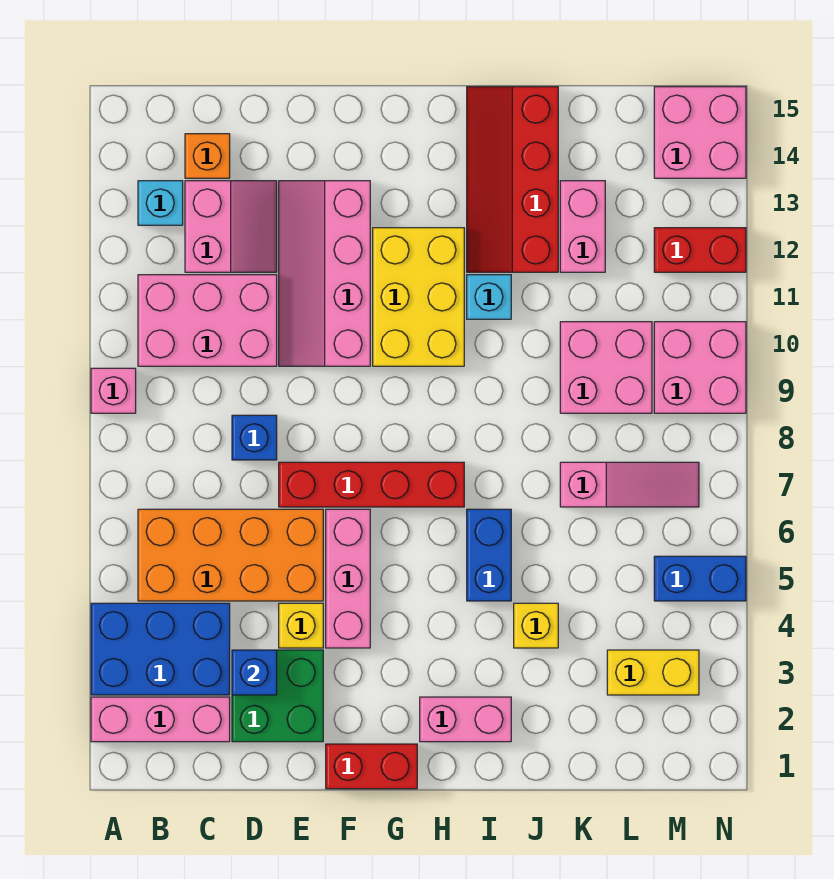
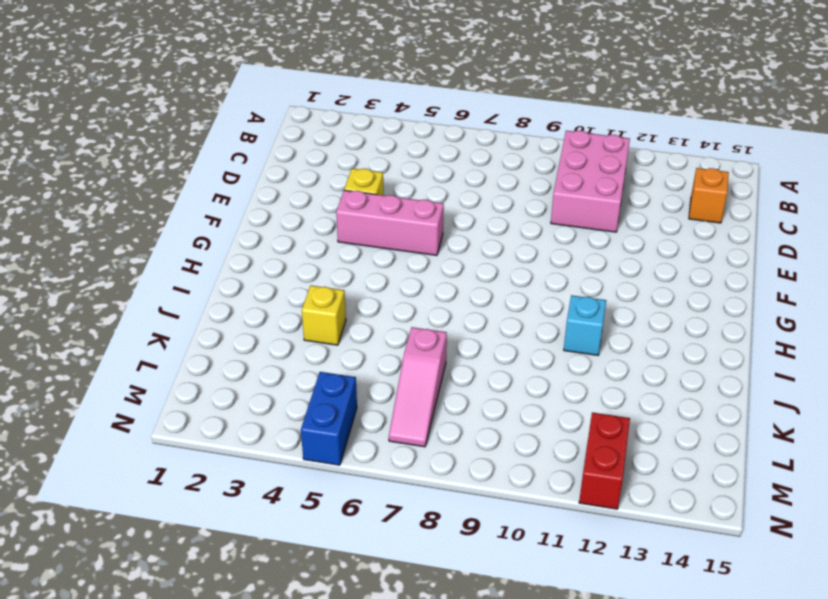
none -> pink 1x3 brick [91,697,230,742]
none -> blue 2x3 brick [91,603,230,695]
none -> pink 1x1 brick [91,368,136,413]
none -> orange 2x4 brick [138,509,323,601]

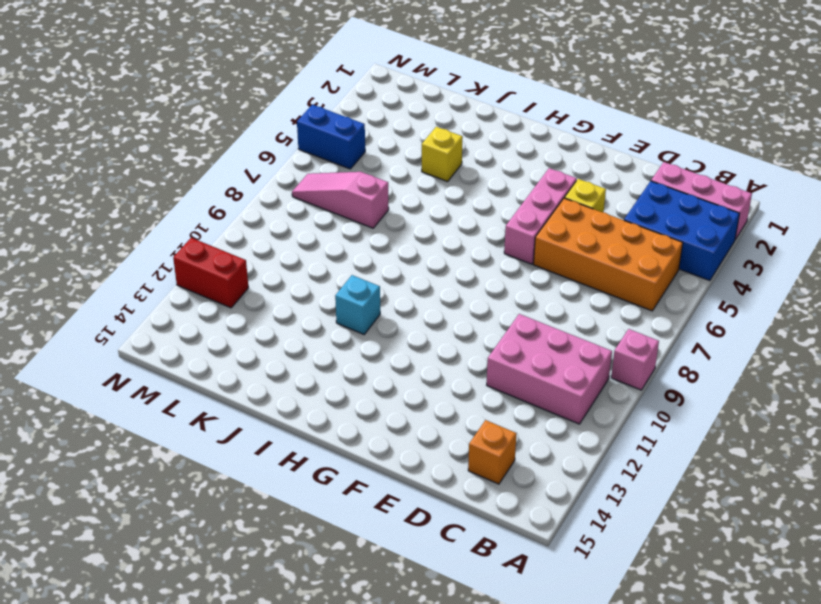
none -> cyan 1x1 brick [138,181,183,225]
none -> pink 2x2 slope [185,181,277,272]
none -> green 2x2 brick [232,650,323,742]
none -> blue 1x1 brick [232,415,277,460]

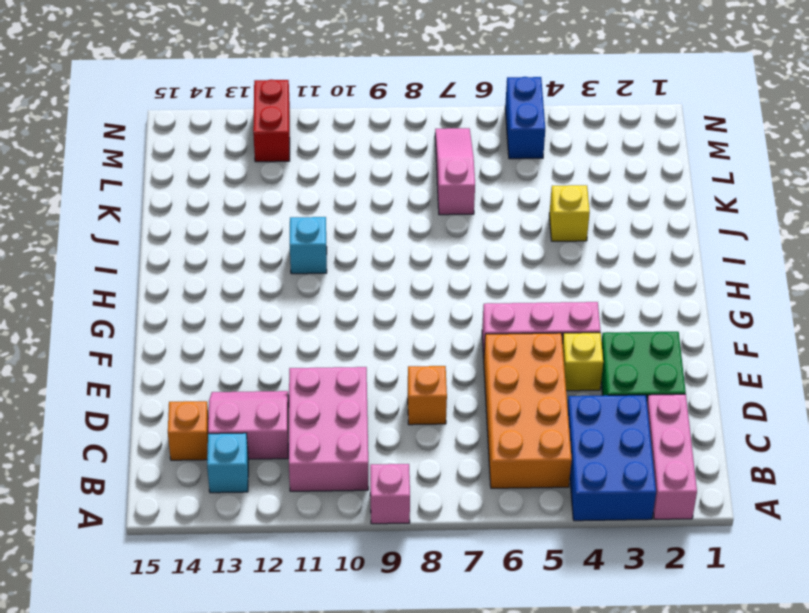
orange 1x1 brick [408,366,447,425] -> blue 1x1 brick [232,415,277,460]
none -> red 1x4 brick [279,462,464,507]
none -> pink 2x4 slope [279,181,370,366]
none -> red 1x2 brick [326,744,417,789]
none -> yellow 2x3 brick [373,228,464,366]

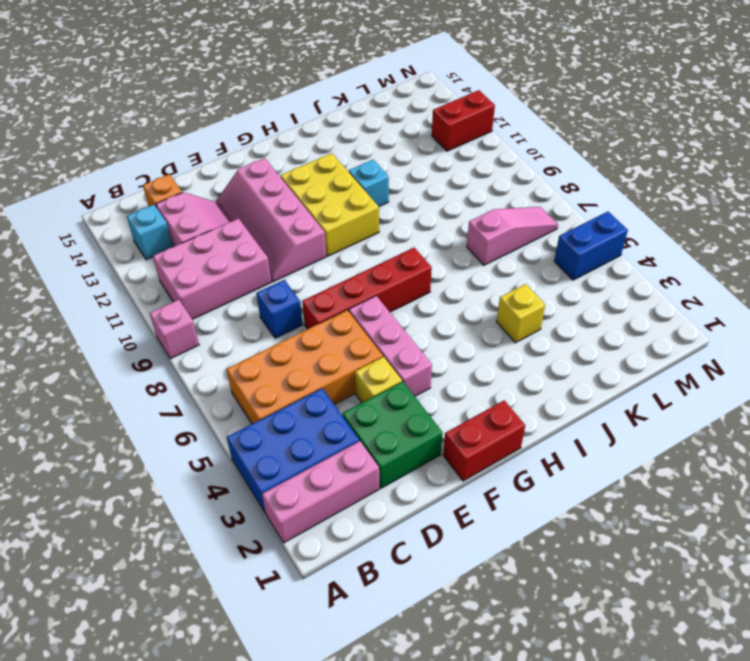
none -> pink 1x2 brick [420,697,511,742]
none -> blue 1x2 brick [467,509,511,601]
none -> red 2x4 slope [467,87,558,272]
none -> pink 2x2 brick [560,322,652,413]

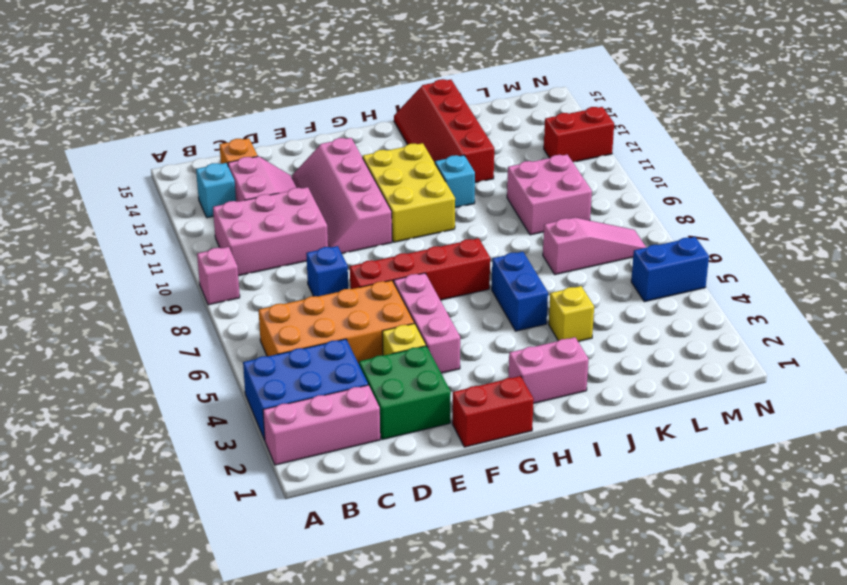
none -> pink 1x2 brick [560,181,605,272]
none -> yellow 1x2 brick [607,650,699,695]
none -> pink 2x2 brick [654,322,746,413]
none -> pink 2x2 brick [654,87,746,178]

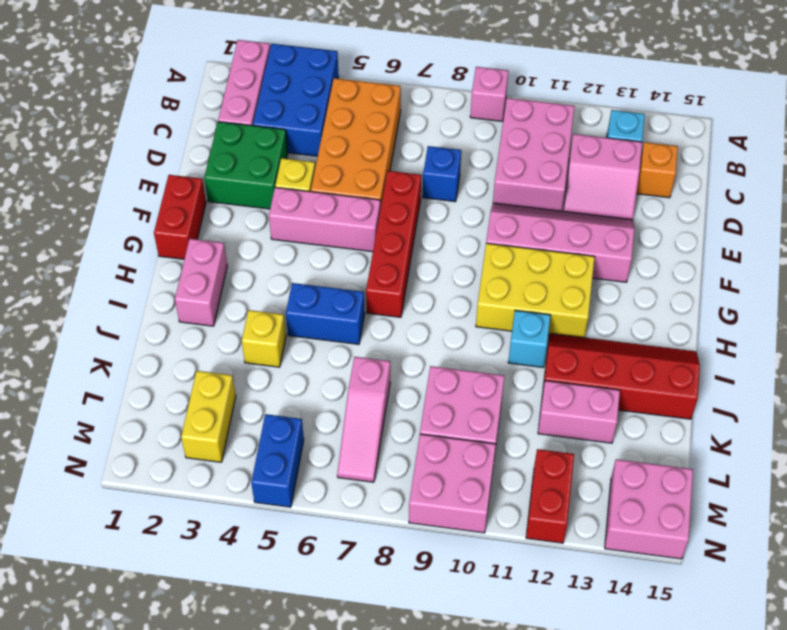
none -> blue 1x1 brick [232,650,277,695]

